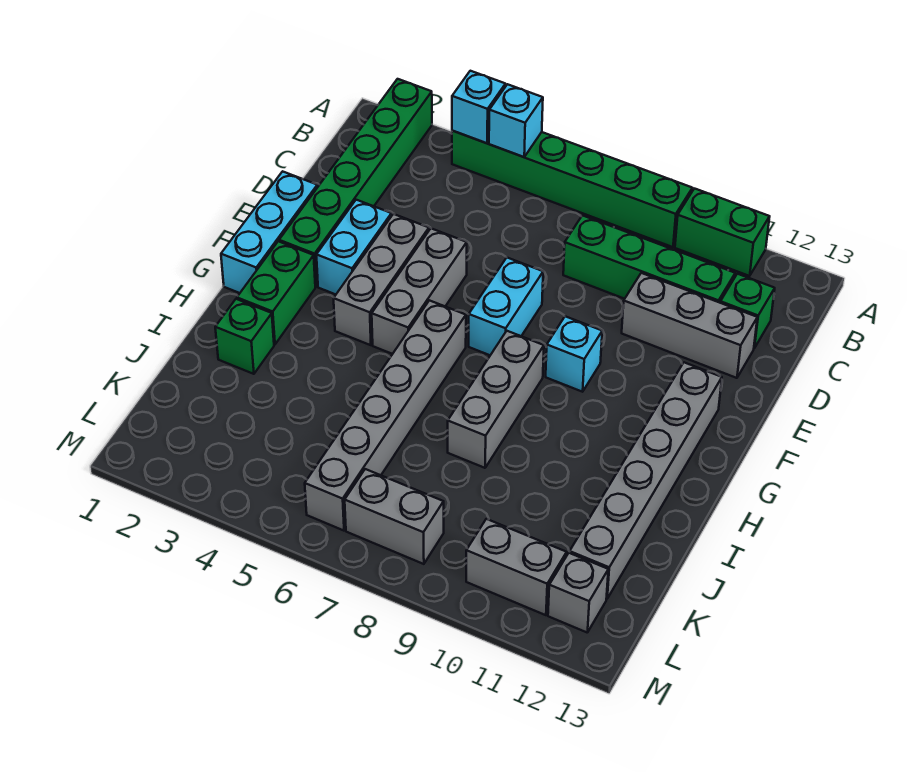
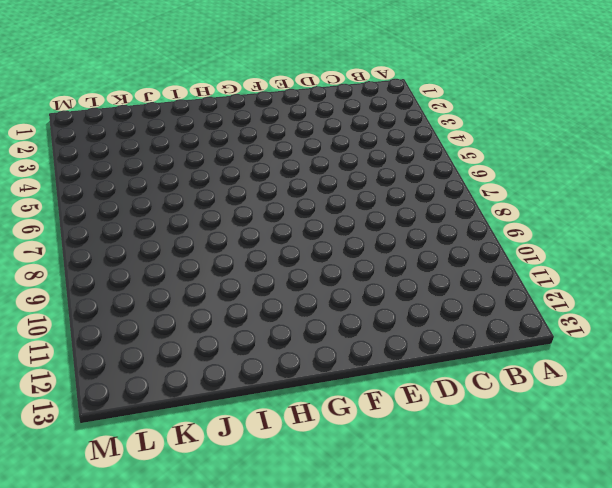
none -> green 1x6 brick [279,79,432,287]
none -> green 1x6 brick [452,131,692,247]
none -> green 1x2 brick [675,189,770,276]

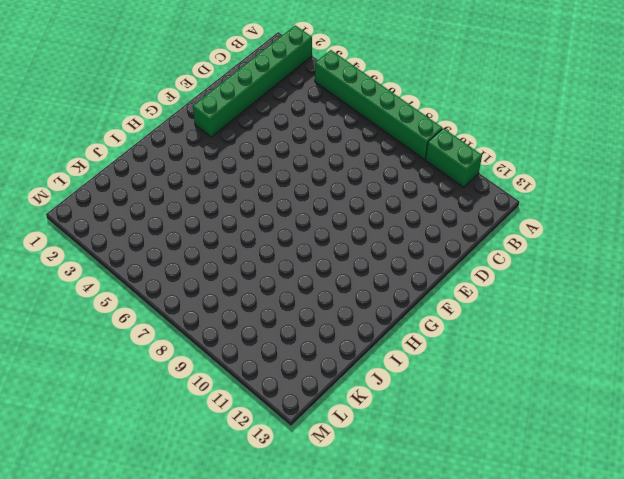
none -> green 1x4 brick [563,216,735,303]
none -> green 1x1 brick [720,274,775,348]
none -> grey 1x3 brick [622,273,757,378]

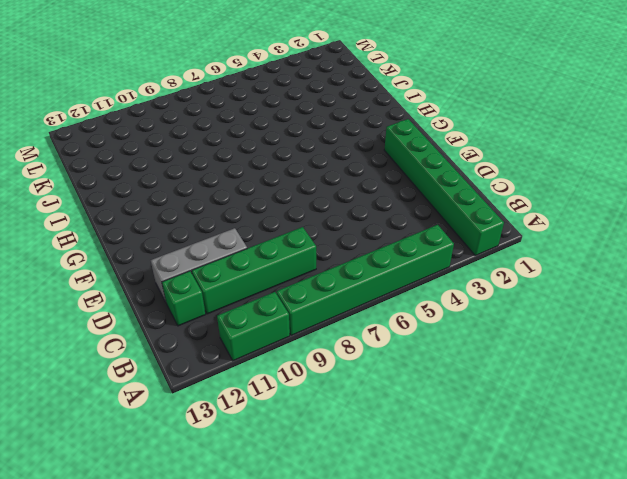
none -> cyan 1x3 brick [221,171,317,293]
none -> cyan 1x2 brick [316,200,391,294]
none -> grey 1x3 brick [334,214,429,345]

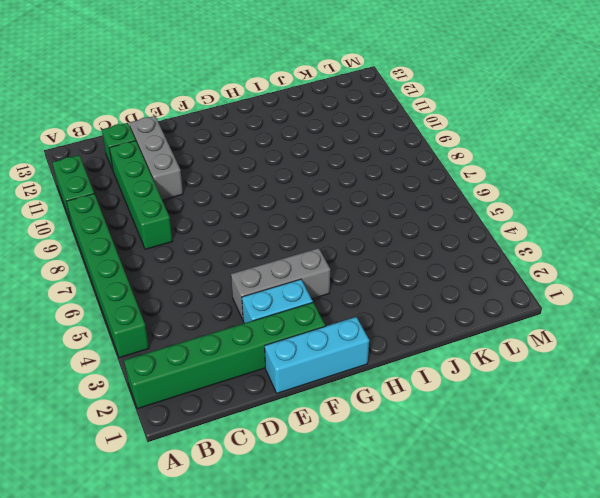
none -> grey 1x3 brick [372,228,467,354]
none -> cyan 1x2 brick [469,258,543,355]
none -> cyan 1x1 brick [546,316,602,392]

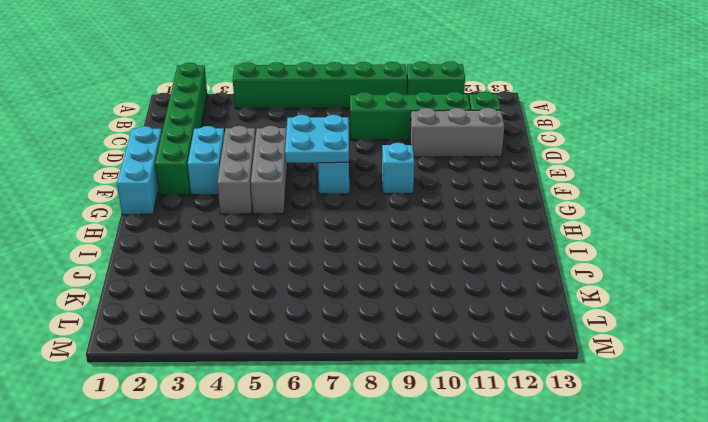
cyan 2x2 plate [285,115,349,163] -> none
none -> grey 1x6 brick [570,362,722,599]
none -> green 1x2 brick [237,241,315,344]
none -> grey 1x6 brick [305,300,466,531]

